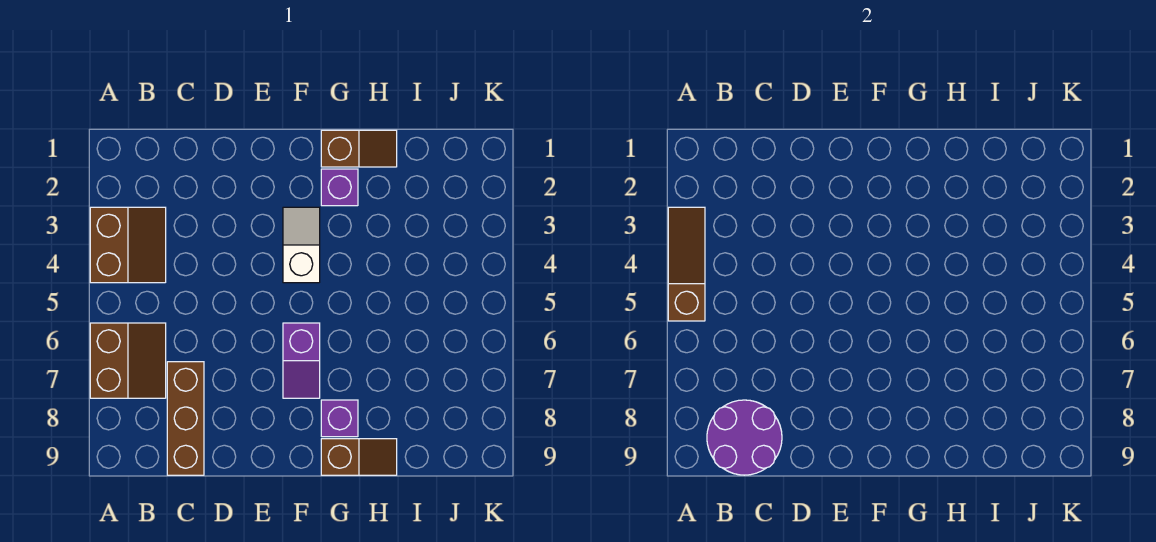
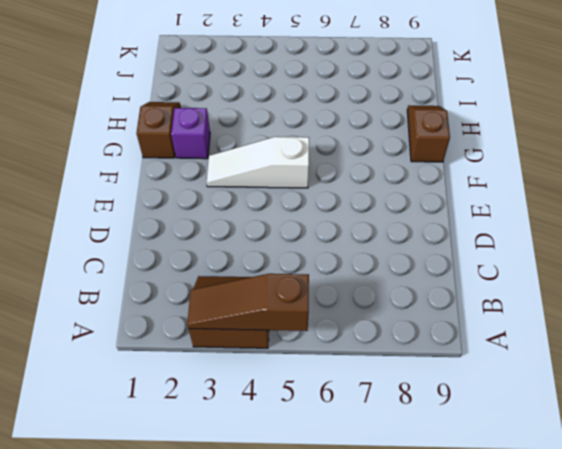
white 1x3 slope [207,137,309,188] -> white 1x2 slope [283,207,320,283]
none -> brown 2x2 slope [90,323,166,398]
none -> brown 1x3 brick [167,362,204,475]

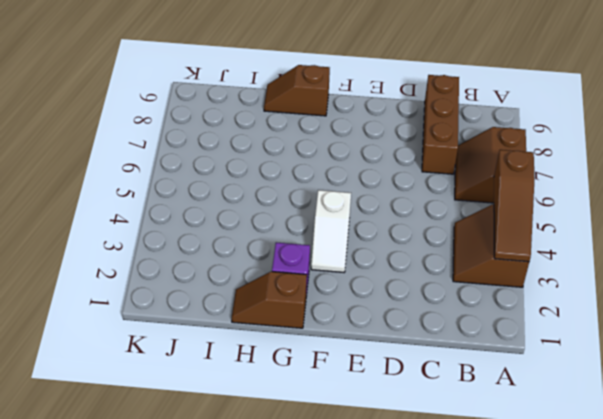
none -> purple 1x2 slope [283,323,320,398]
none -> purple 1x1 brick [321,400,358,437]

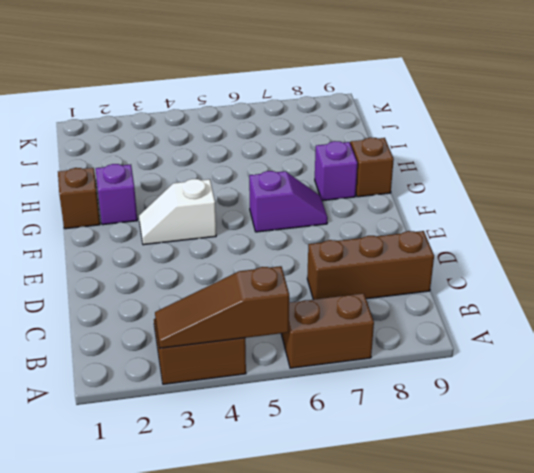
none -> purple 2x2 round brick [707,400,782,475]

